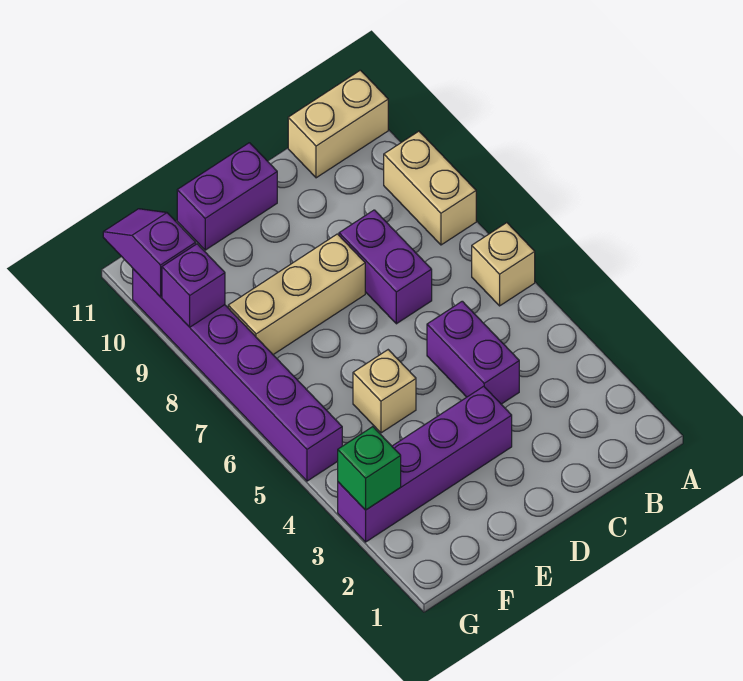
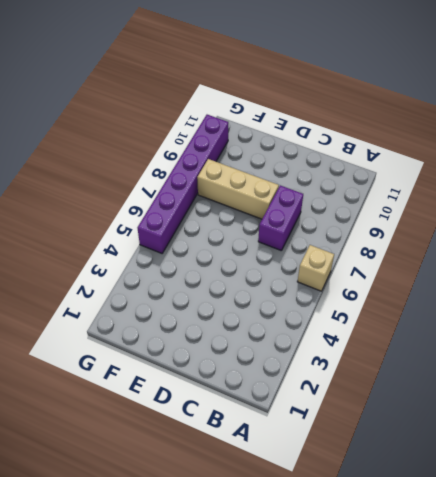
none -> tan 1x2 brick [384,131,476,245]
none -> tan 1x2 brick [288,70,388,178]
none -> purple 1x2 brick [427,301,519,404]

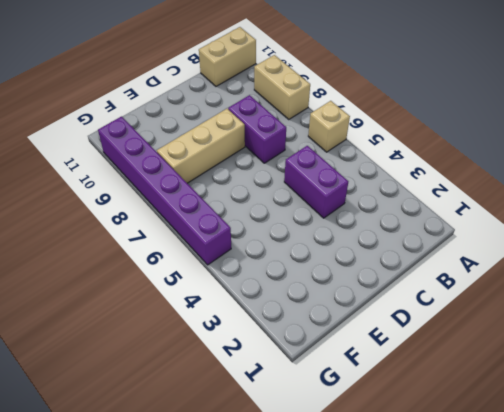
none -> purple 1x4 brick [338,386,512,542]
none -> purple 1x2 brick [177,143,277,250]
none -> tan 1x1 brick [353,350,416,433]

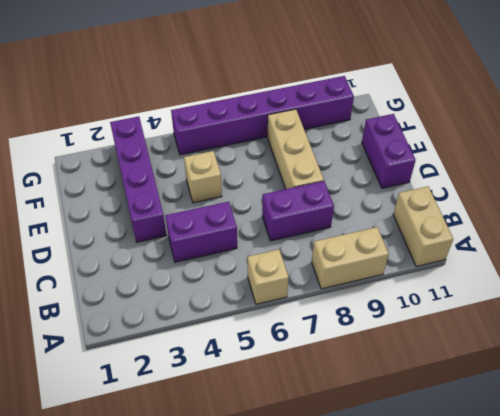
none -> green 1x1 brick [338,427,401,510]
none -> purple 1x1 brick [162,244,225,327]
none -> purple 1x2 slope [103,209,196,297]

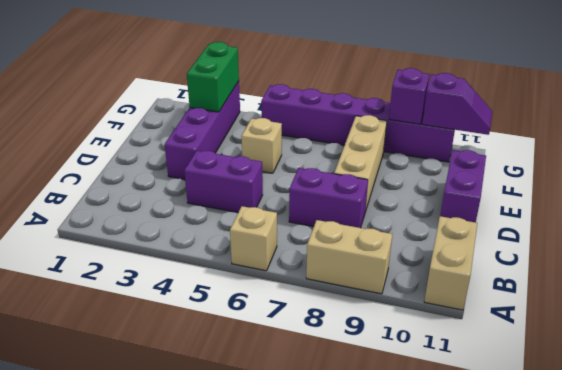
green 1x2 brick [187,42,239,112] -> green 1x1 brick [338,427,401,510]

